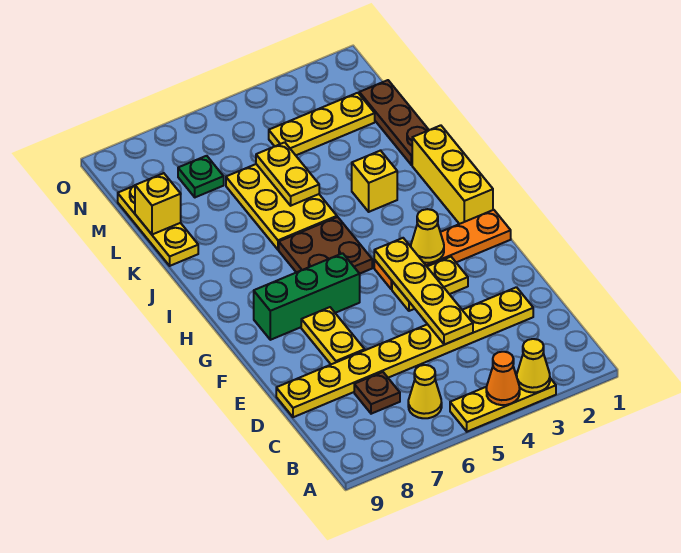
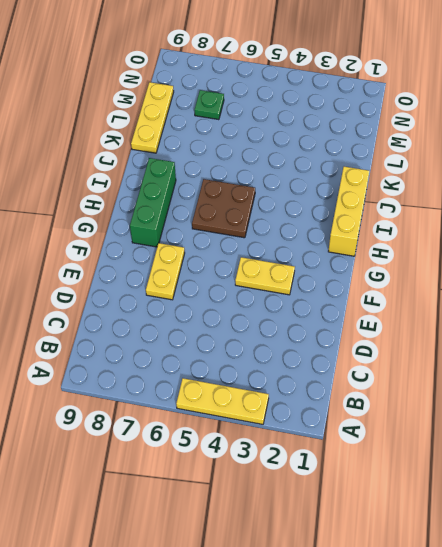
green 1x3 brick [130,158,176,247] -> green 1x3 brick turned to [254,253,360,340]
none -> yellow 1x1 cone [408,365,442,418]
none -> brown 1x1 plate [354,372,400,414]
none -> yellow 1x8 plate [276,287,533,417]

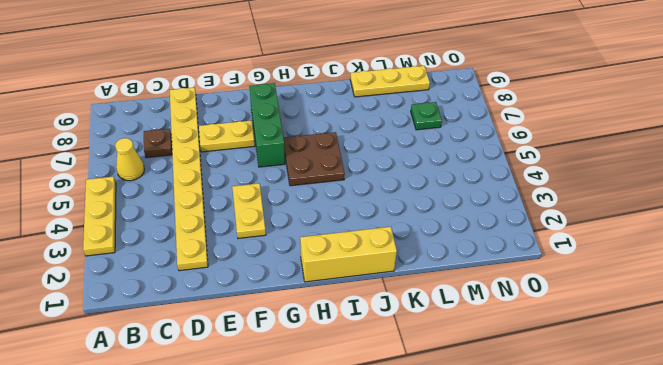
none -> orange 1x4 plate [374,210,511,289]
none -> yellow 1x1 brick [352,151,397,212]
none -> yellow 2x3 plate [226,164,337,250]

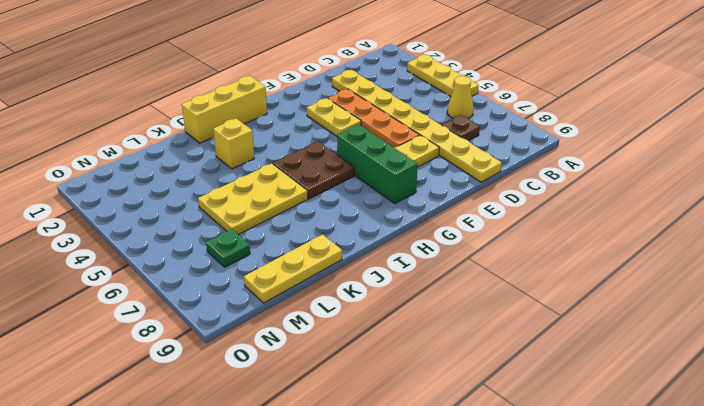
orange 1x4 plate [328,89,419,148] -> orange 1x4 plate moved to [374,210,511,289]
none -> brown 1x3 plate [359,80,429,165]
none -> yellow 1x3 plate [269,93,375,155]
none -> yellow 1x1 cone [517,339,550,392]

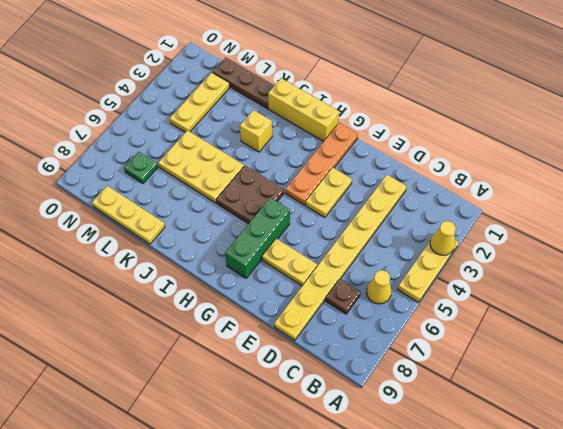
none -> orange 1x1 cone [486,352,520,405]
none -> yellow 1x4 plate [374,238,473,345]
none -> yellow 1x1 cone [411,209,444,263]

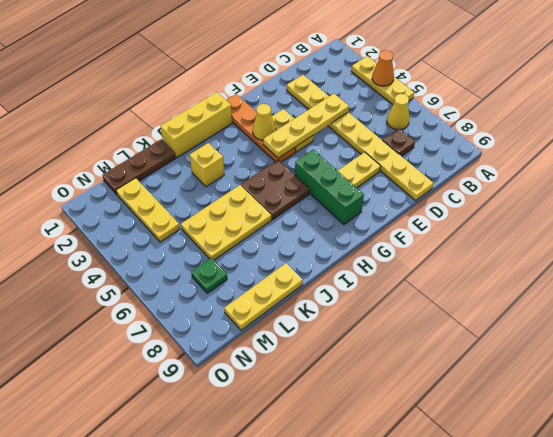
none -> yellow 1x1 cone [517,339,550,392]
none -> yellow 1x2 plate [256,142,319,206]
none -> yellow 1x1 brick [135,173,181,235]

